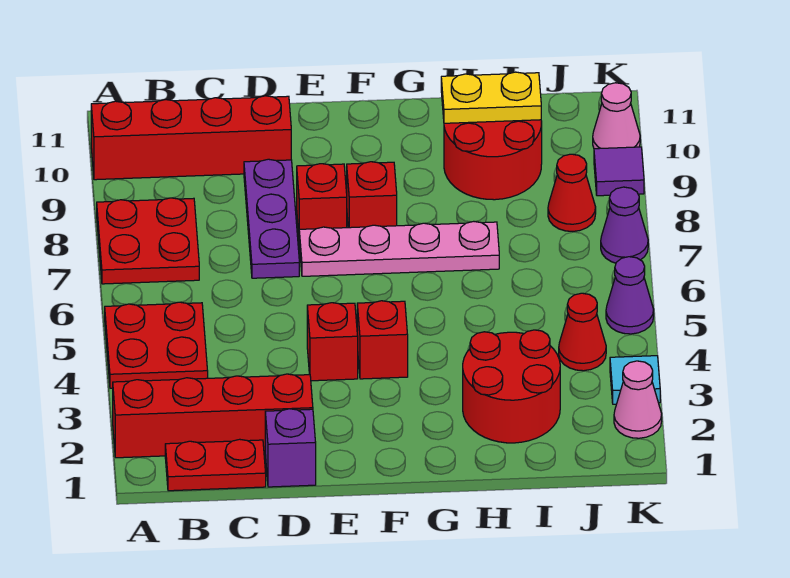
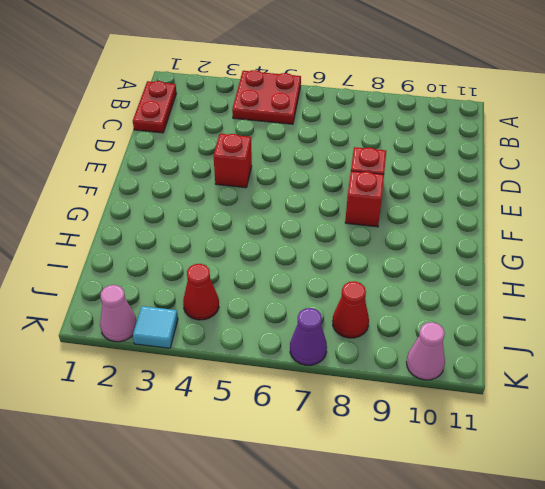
none -> red 1x4 brick [113,374,313,458]
none -> red 2x2 plate [97,198,199,284]
none -> red 1x4 brick [91,96,291,180]

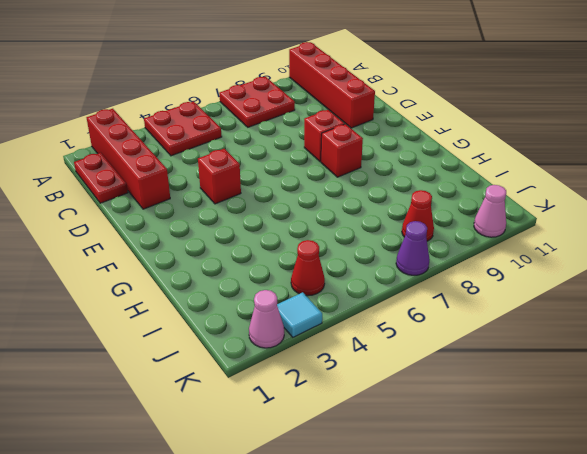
none -> purple 1x1 brick [265,409,316,487]
none -> purple 1x3 plate [244,159,299,278]
none -> pink 1x4 plate [299,221,499,276]

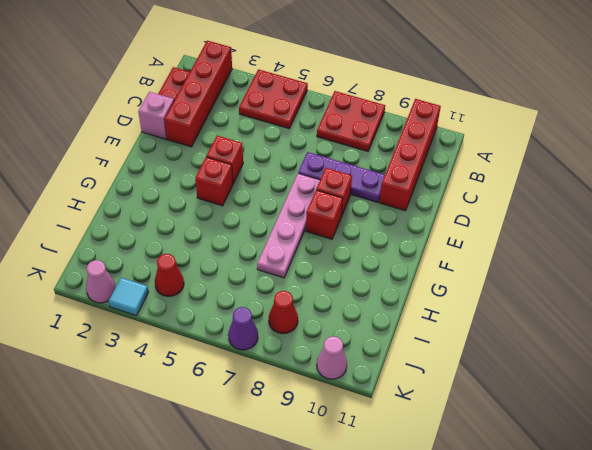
pink 1x1 brick [138,92,174,139] -> purple 1x1 brick [265,409,316,487]
none -> red 2x2 round brick [463,330,560,443]
none -> red 2x2 round brick [444,120,542,200]
none -> purple 1x1 cone [606,257,654,334]

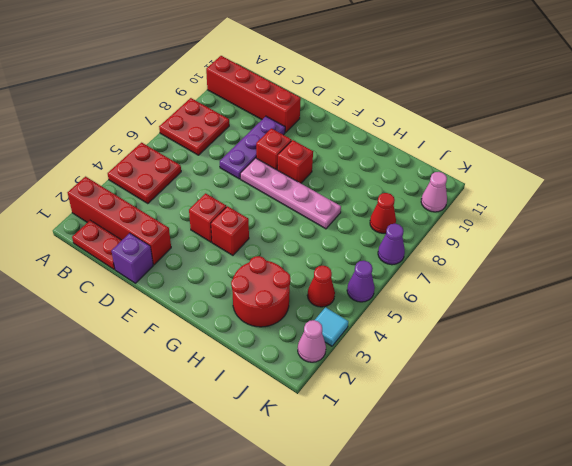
none -> red 2x2 round brick [444,120,542,200]
none -> purple 1x1 tile [594,147,644,196]
none -> yellow 1x2 plate [441,72,541,123]

